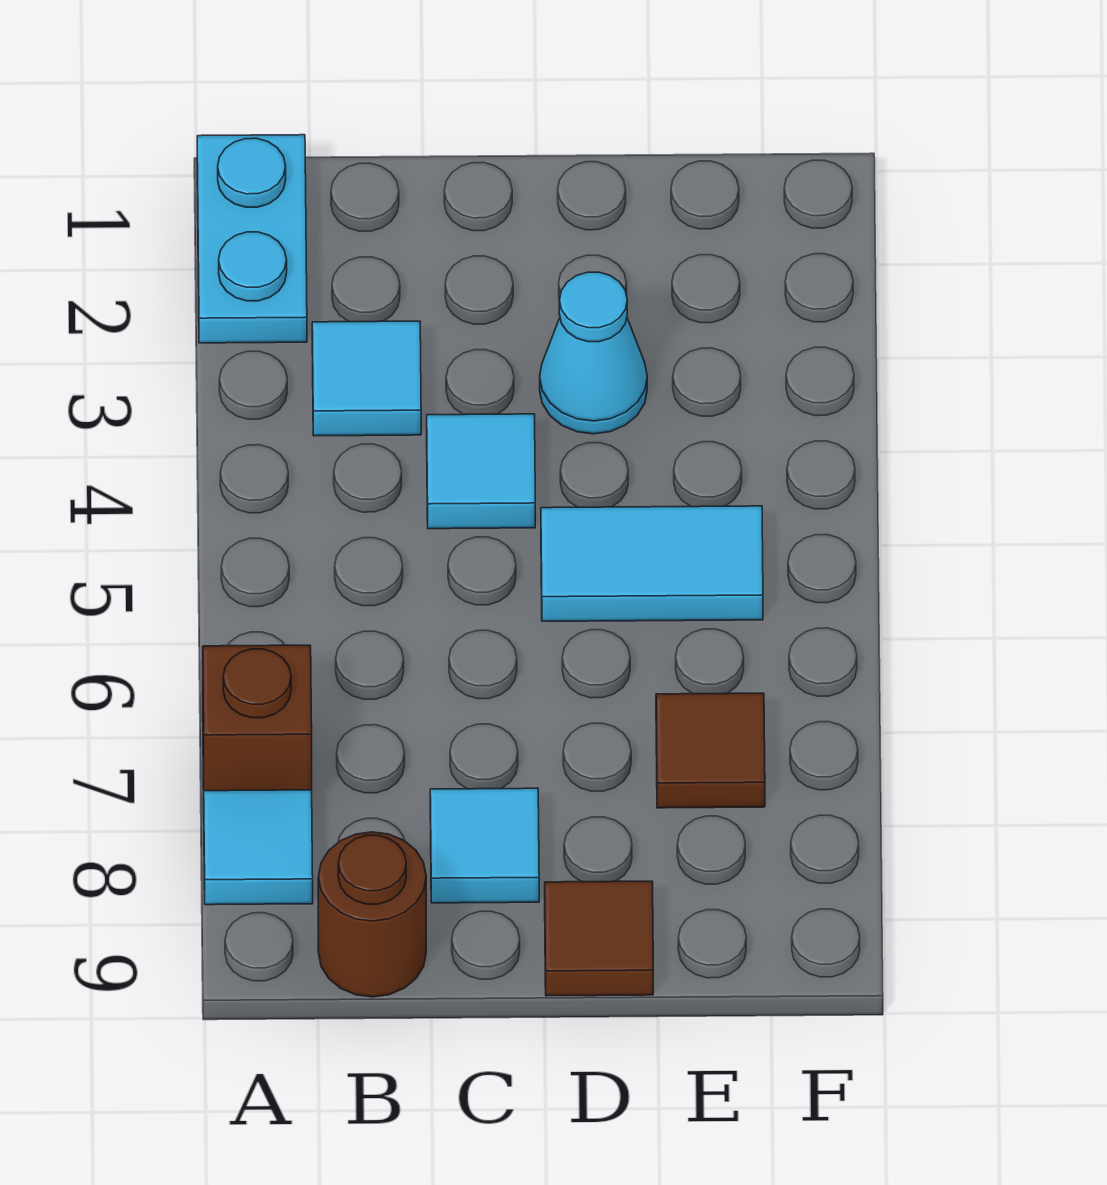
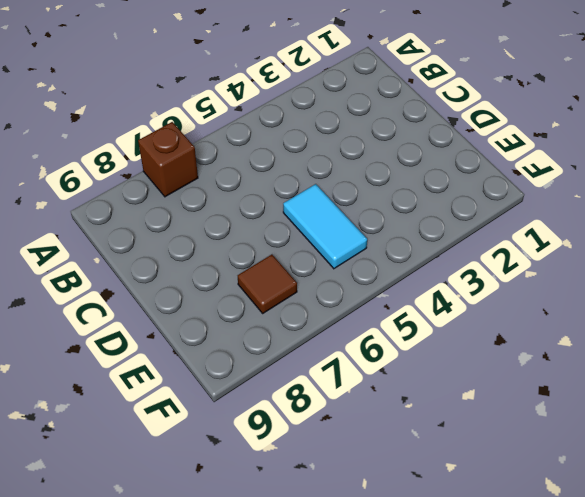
none -> cyan 1x2 plate [197,135,307,343]
none -> cyan 1x1 tile [204,790,313,905]

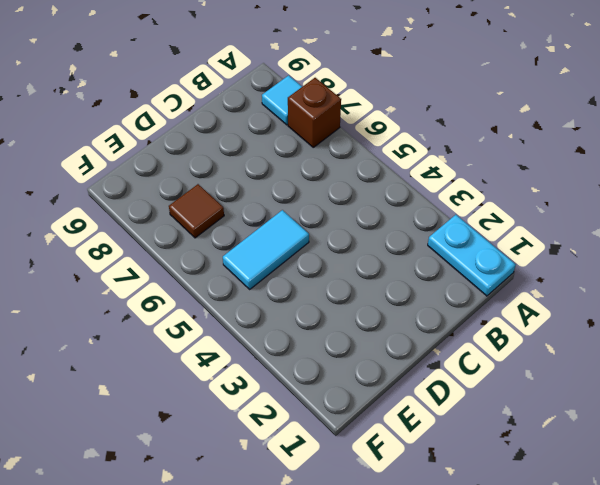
none -> cyan 1x1 tile [312,321,421,436]
none -> brown 1x1 round brick [318,832,426,997]

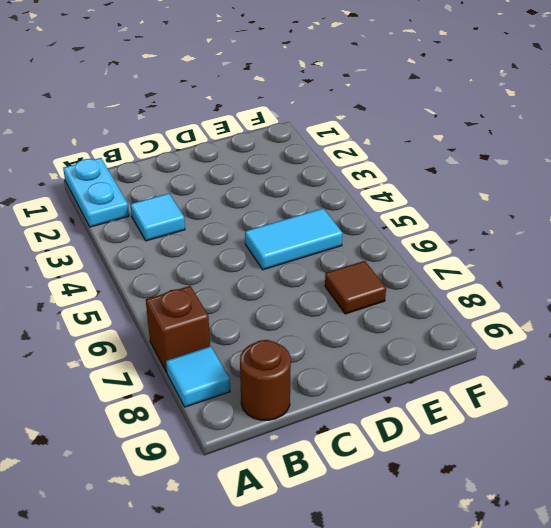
none -> cyan 1x1 tile [427,414,535,529]
none -> cyan 1x1 tile [430,788,539,903]

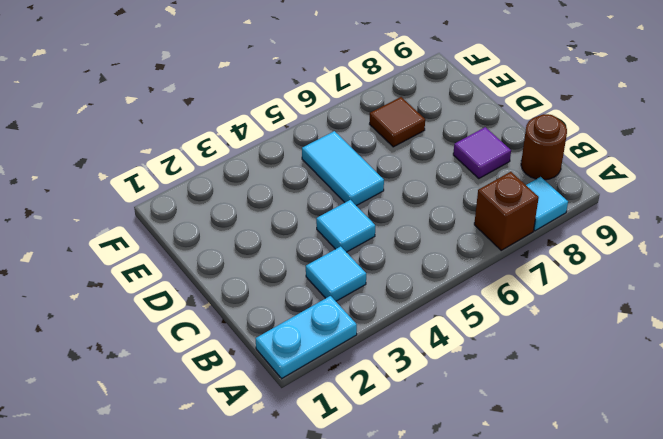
purple 1x1 tile [453,127,511,179] -> cyan 1x1 tile [430,788,539,903]
none -> cyan 1x1 cone [540,272,647,434]
none -> brown 1x1 tile [545,881,653,996]

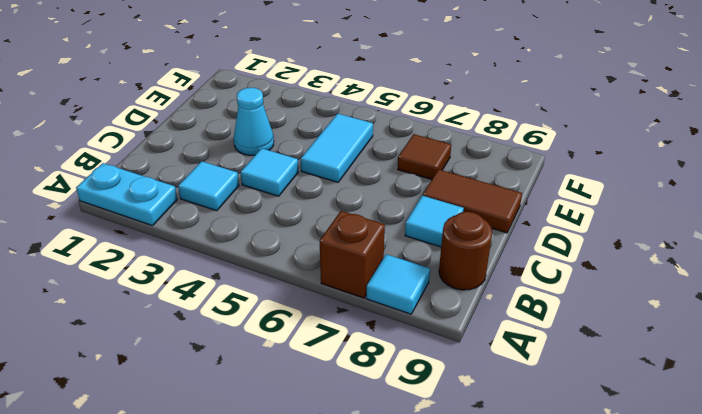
brown 1x2 tile [423,169,522,233] -> brown 1x1 tile [545,881,653,996]

